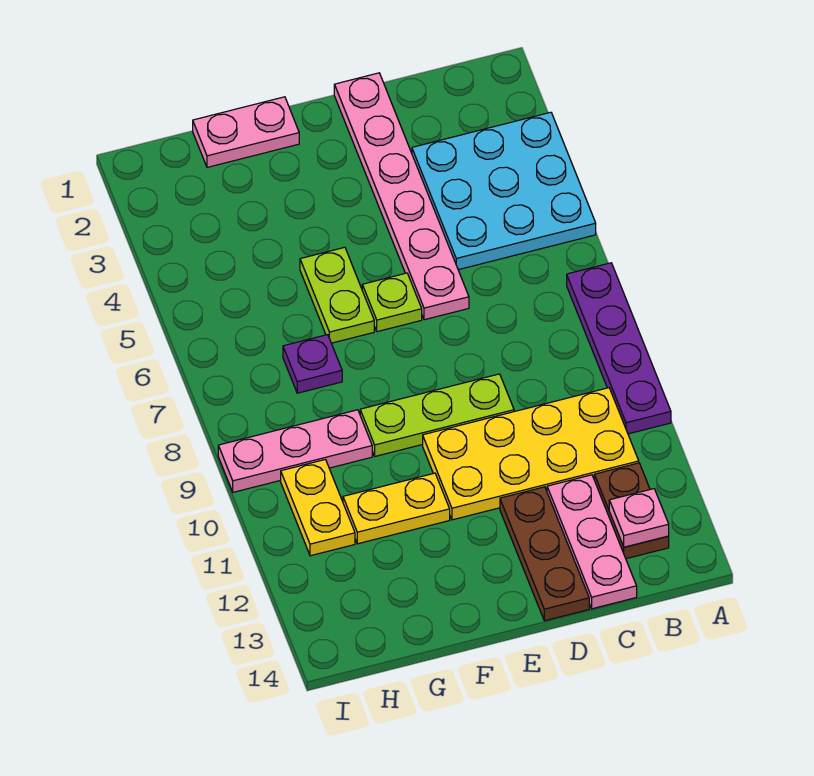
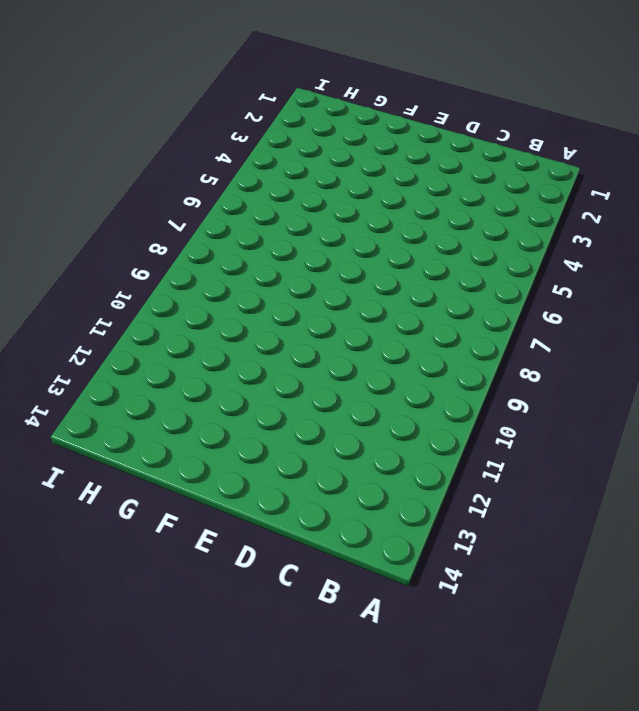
none -> cyan 3x3 plate [412,112,596,270]
none -> purple 1x4 plate [567,263,671,434]
none -> yellow 2x4 plate [423,388,639,520]

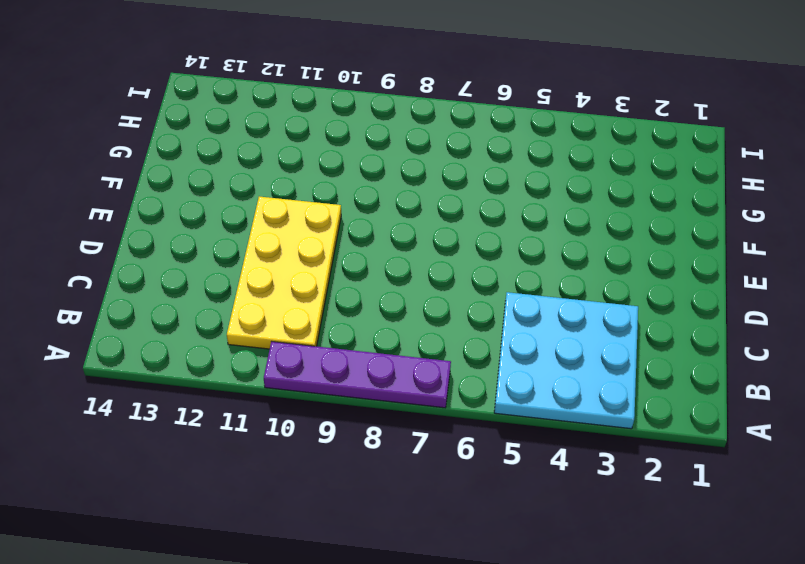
none -> brown 1x2 plate [594,463,669,559]
none -> pink 1x3 plate [547,475,637,609]
none -> pink 1x6 plate [334,73,469,320]

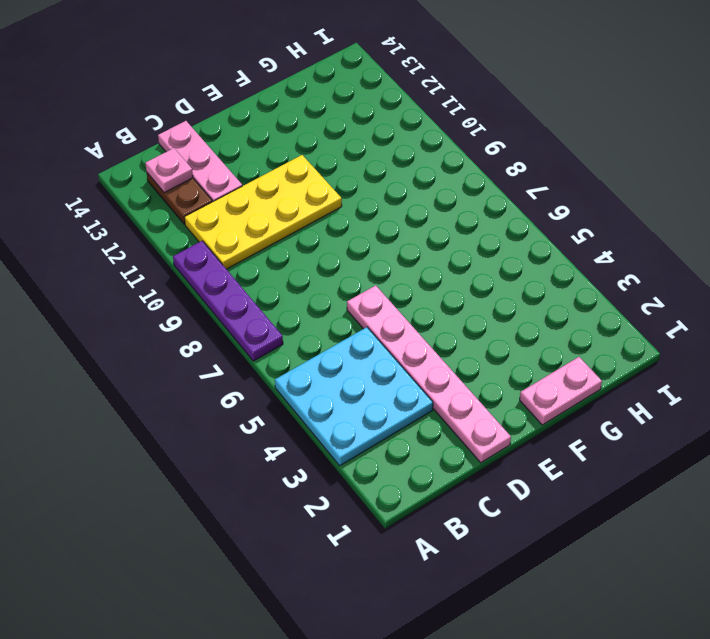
none -> lime 1x3 plate [360,374,514,456]
none -> brown 1x3 plate [500,487,589,621]
none -> lime 1x1 plate [362,273,422,332]

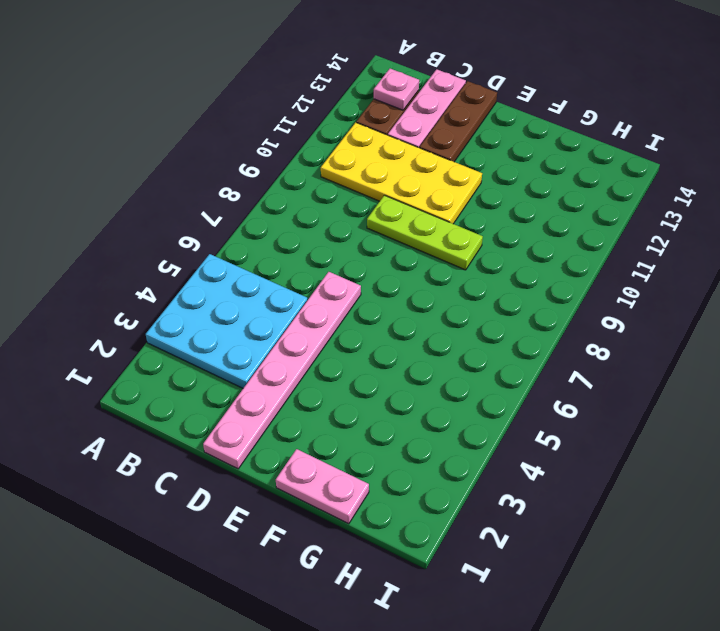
none -> purple 1x4 plate [567,263,671,434]
none -> lime 1x1 plate [362,273,422,332]
none -> lime 1x2 plate [300,247,374,343]

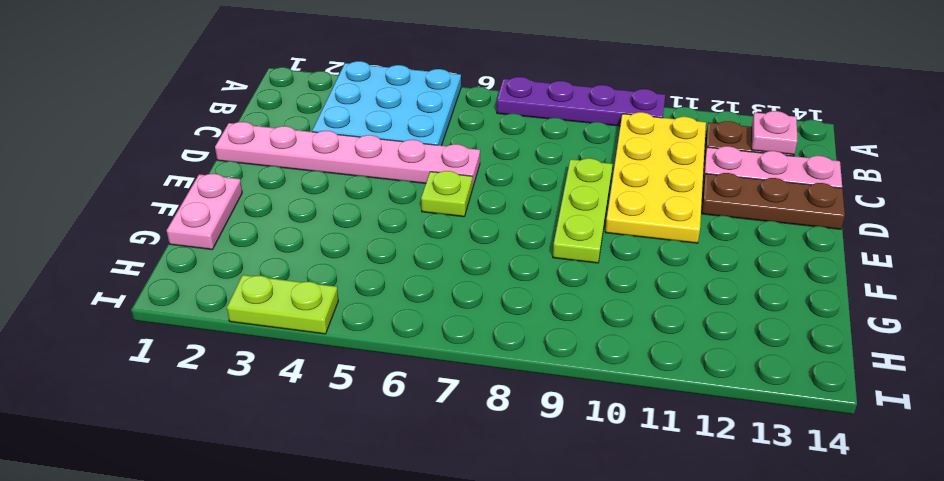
lime 1x2 plate [227,275,338,334] -> lime 1x2 plate moved to [300,247,374,343]
none -> yellow 1x2 plate [343,473,450,544]
none -> purple 1x1 plate [283,335,342,393]
none -> pink 1x3 plate [218,410,372,492]

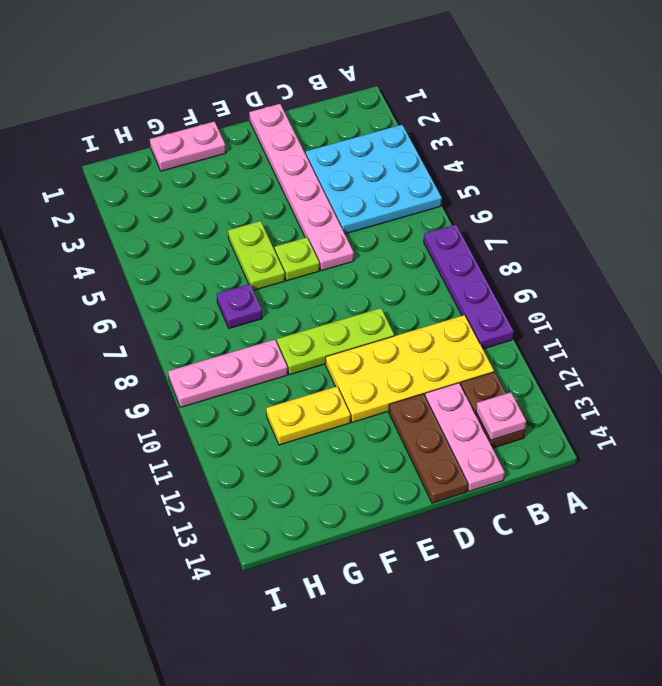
none -> yellow 1x2 plate [281,460,355,556]

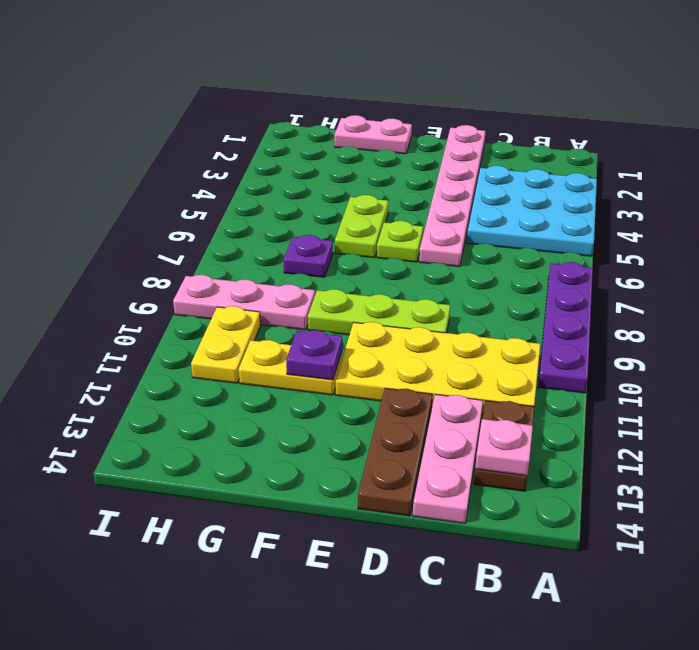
purple 1x1 plate [286,330,342,380] -> none

